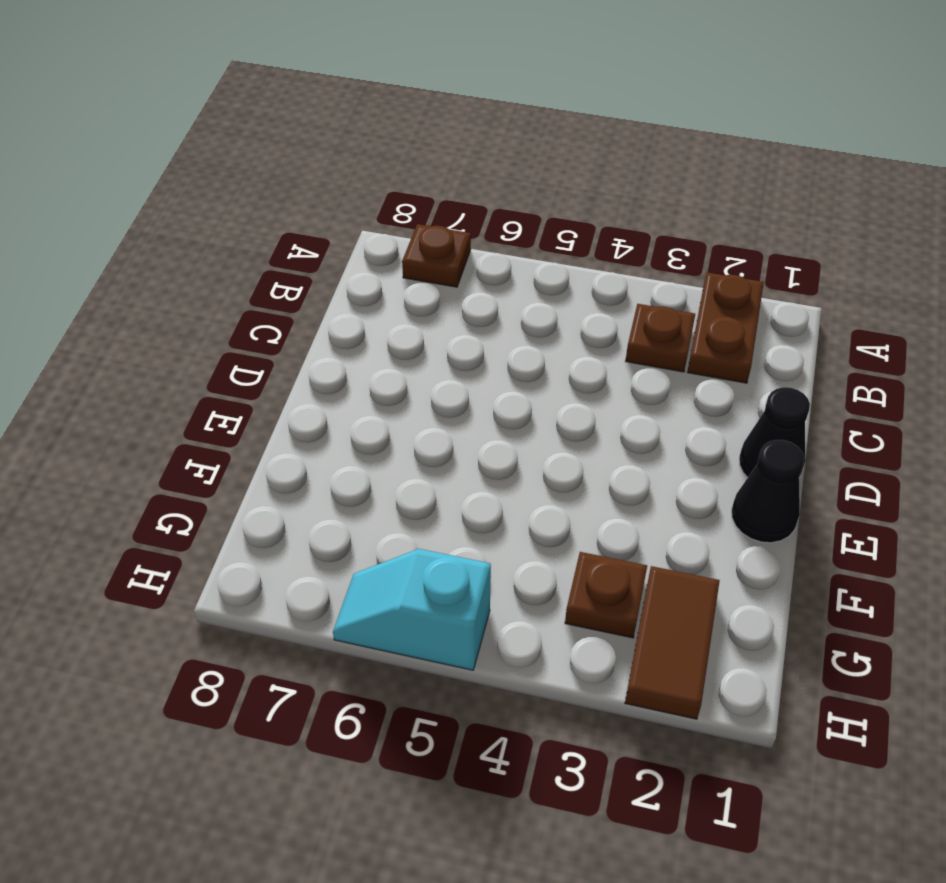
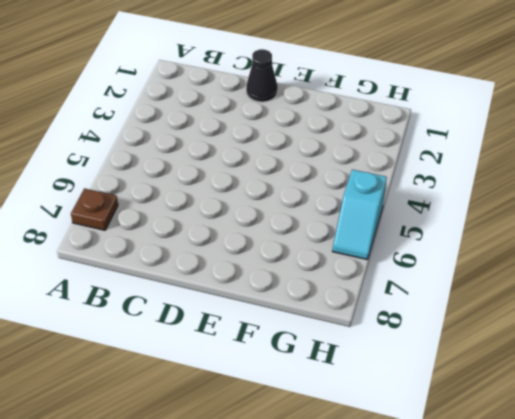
none -> brown 1x2 plate [688,272,764,383]
none -> brown 1x1 plate [626,304,695,372]

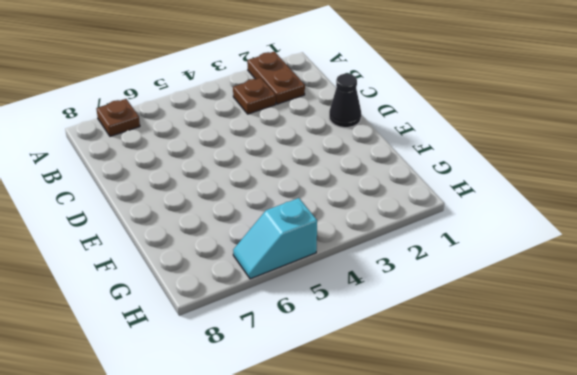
none -> black 1x1 cone [732,440,804,543]
none -> brown 1x2 tile [625,566,720,719]

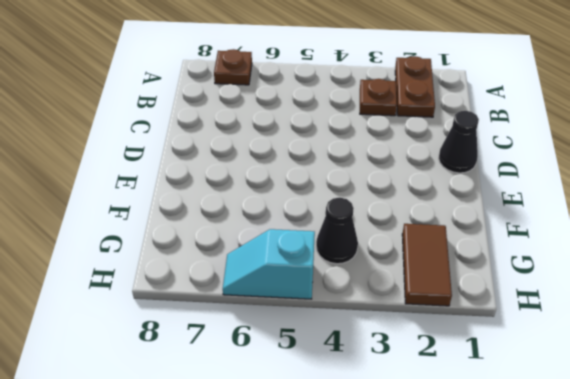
black 1x1 cone [316,198,358,264] -> black 1x1 cone moved to [732,440,804,543]
none -> brown 1x1 plate [565,552,647,638]

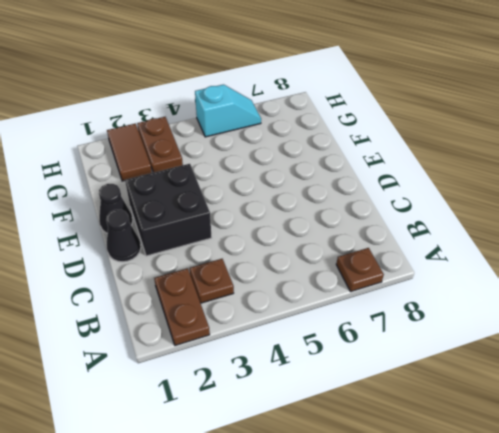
black 2x2 brick [125,164,212,256] -> none
brown 1x2 plate [137,117,183,173] -> brown 1x1 plate [565,552,647,638]

